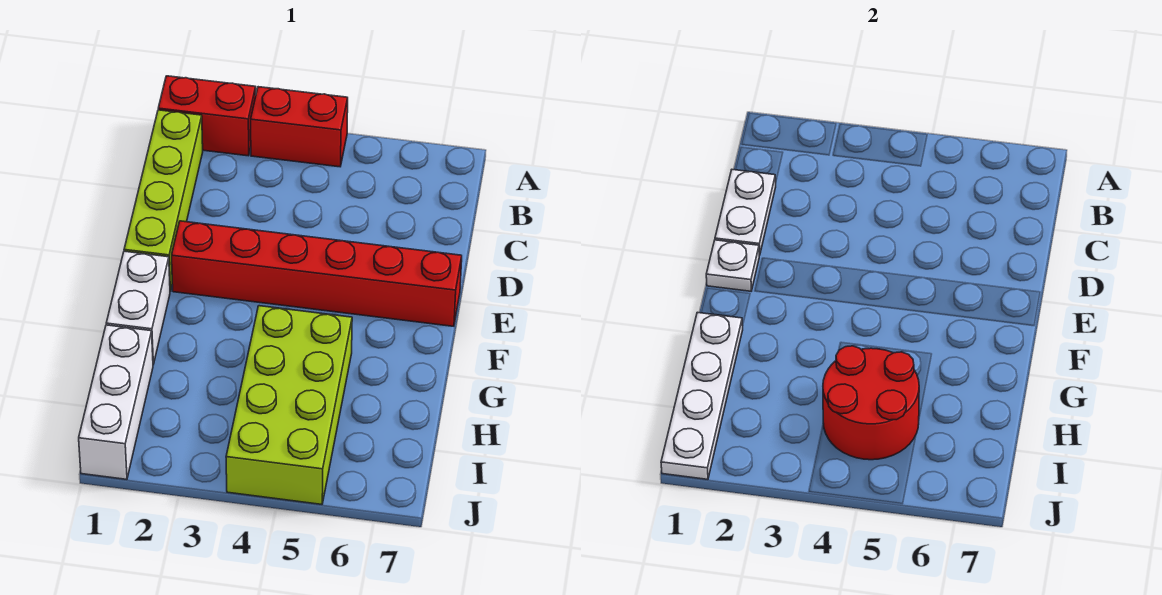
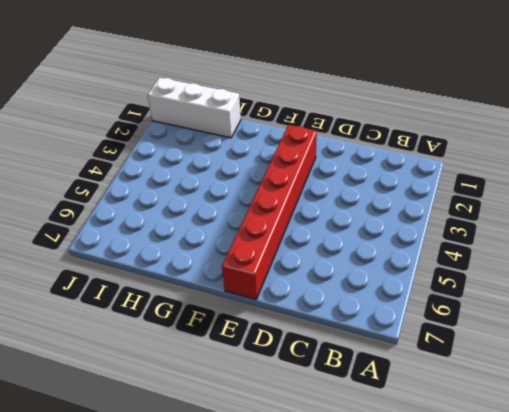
none -> red 1x2 brick [158,76,256,156]
none -> red 1x2 brick [251,87,348,167]

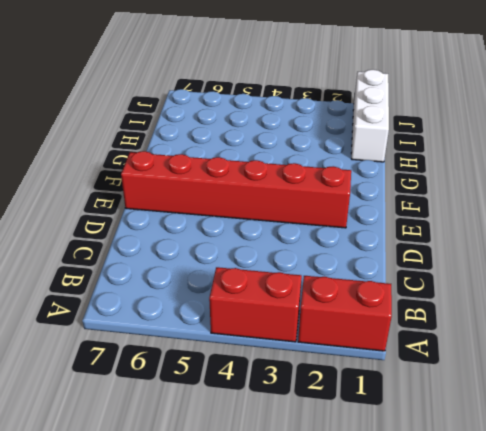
none -> lime 1x4 brick [124,110,203,291]
none -> white 1x2 brick [106,251,170,365]

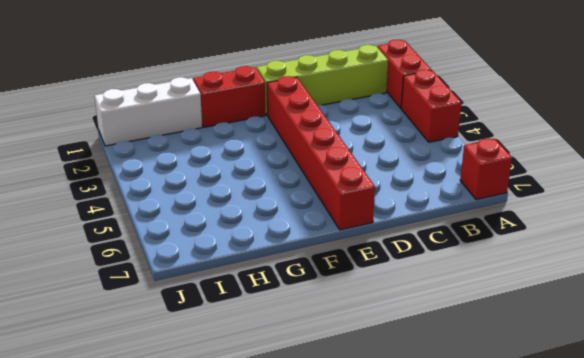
red 1x1 brick [460,139,512,200] -> none
red 1x2 brick [193,66,266,127] -> white 1x2 brick [106,251,170,365]
none -> lime 2x4 brick [226,306,352,504]
none -> white 1x2 plate [715,170,776,255]

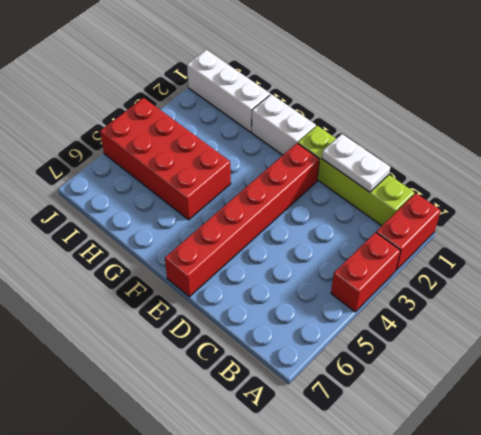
red 2x4 brick [100,98,231,220] -> lime 2x4 brick [226,306,352,504]
none -> white 1x1 plate [706,240,759,291]
none -> white 1x4 plate [661,312,743,479]

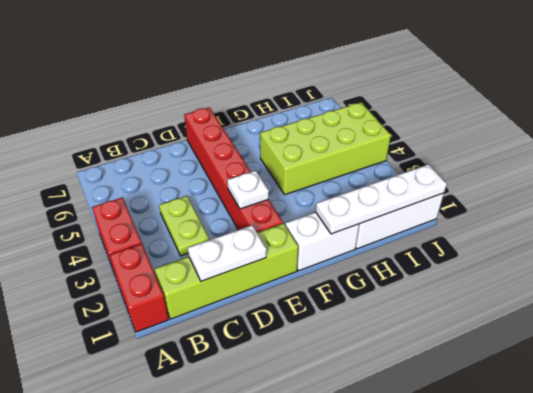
lime 1x2 plate [159,196,209,256] -> none
white 1x1 plate [227,171,269,209] -> white 1x1 plate moved to [706,240,759,291]
none -> red 2x2 round brick [823,346,919,460]

